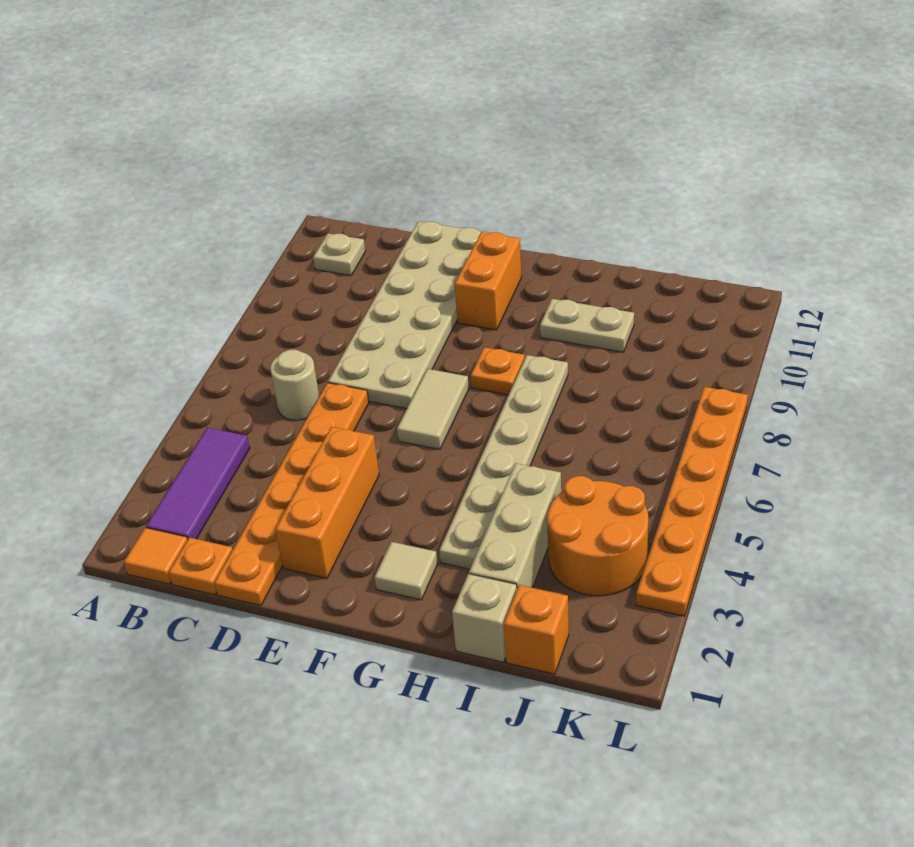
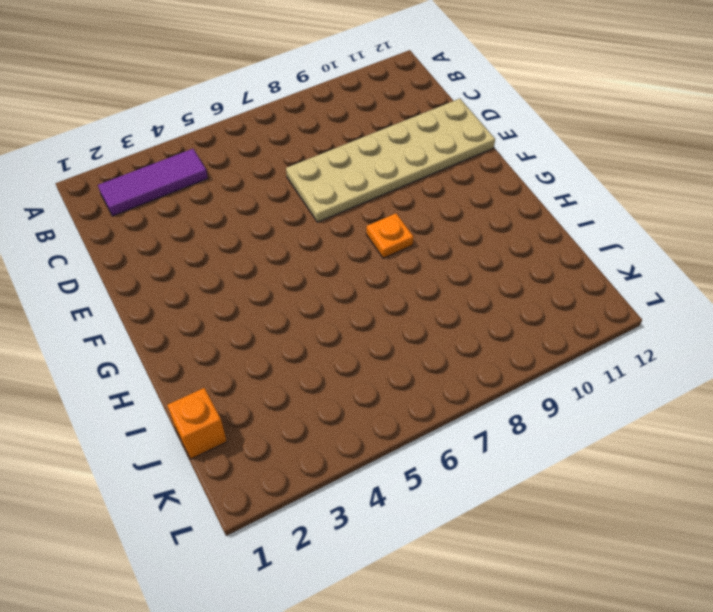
none -> orange 1x1 tile [124,528,188,584]
none -> tan 1x1 plate [313,233,365,276]
none -> orange 1x1 plate [169,538,232,595]

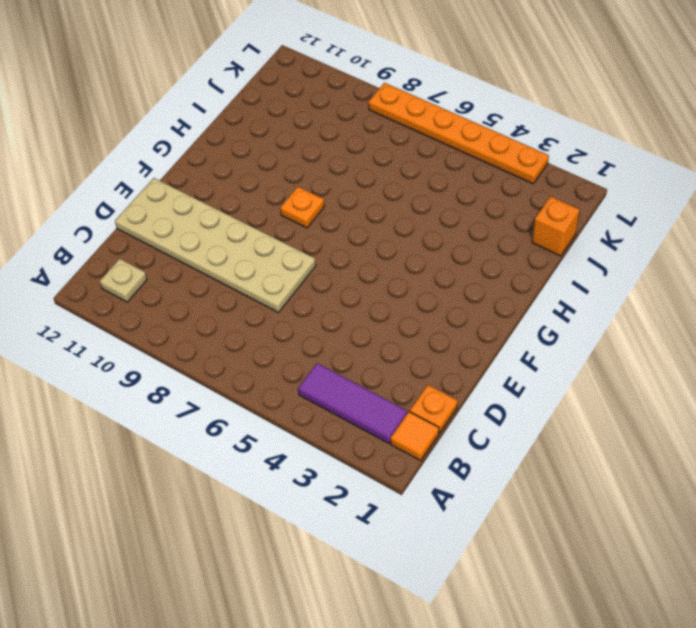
none -> tan 1x1 round brick [270,350,319,420]
none -> orange 1x6 plate [214,383,369,606]
none -> orange 1x3 brick [275,427,379,578]

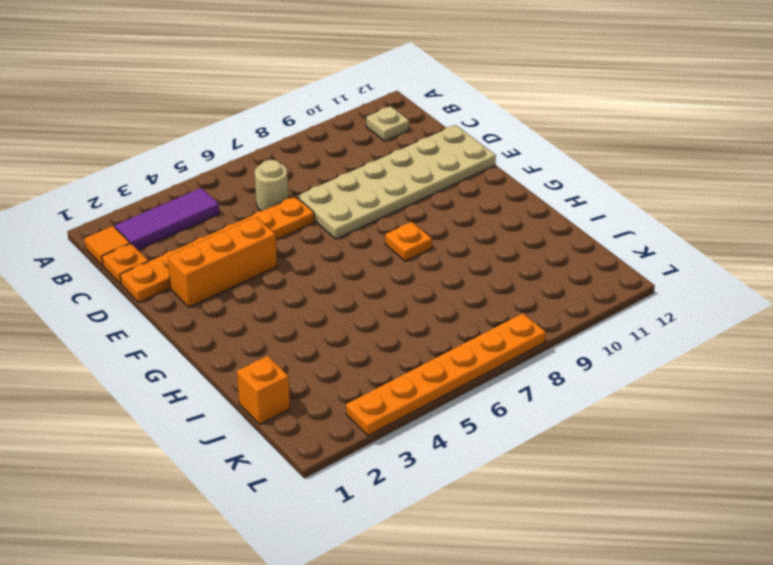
none -> tan 1x2 tile [397,369,469,449]
none -> orange 1x2 brick [455,232,522,330]
none -> tan 1x1 tile [374,542,437,600]

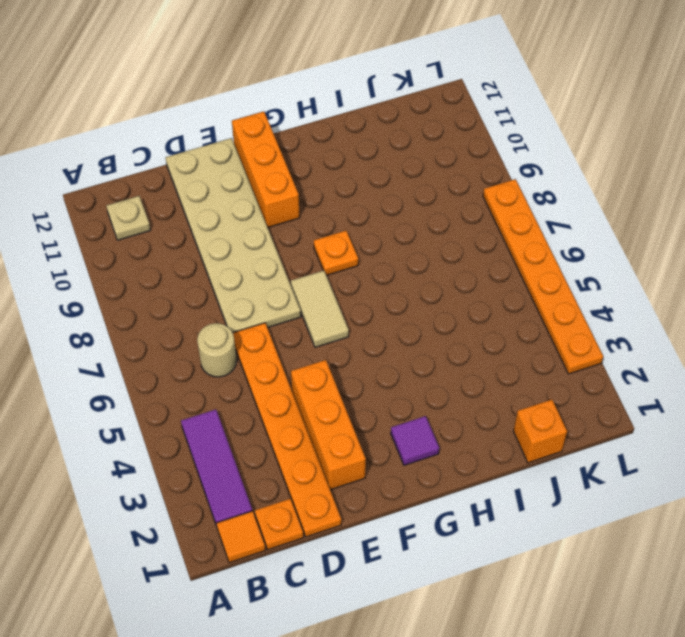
orange 1x3 brick [232,111,300,227] -> orange 1x2 brick [455,232,522,330]
purple 1x1 tile [391,416,439,465] -> tan 1x1 tile [374,542,437,600]
none -> tan 1x6 plate [439,355,568,569]
none -> tan 1x2 plate [540,299,634,352]
none -> tan 1x1 brick [452,574,517,662]

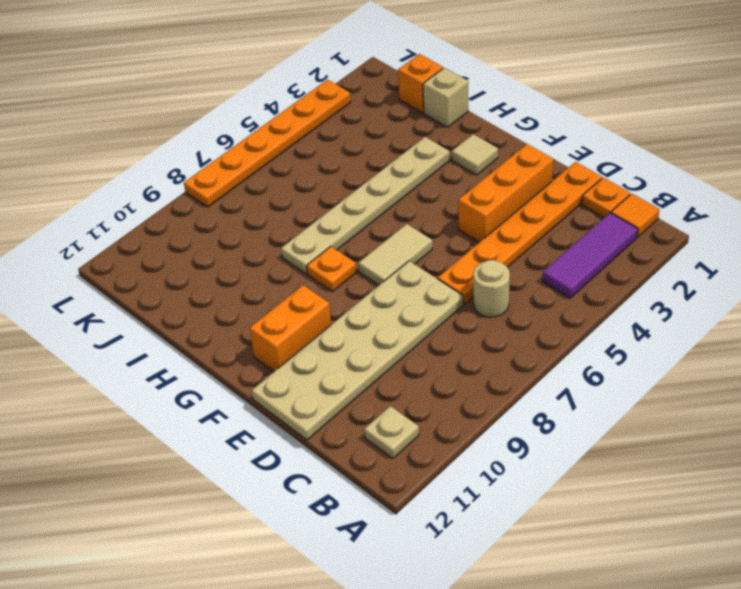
none -> tan 1x2 plate [540,299,634,352]
none -> tan 1x3 brick [469,463,561,588]
none -> orange 2x2 round brick [547,476,648,596]

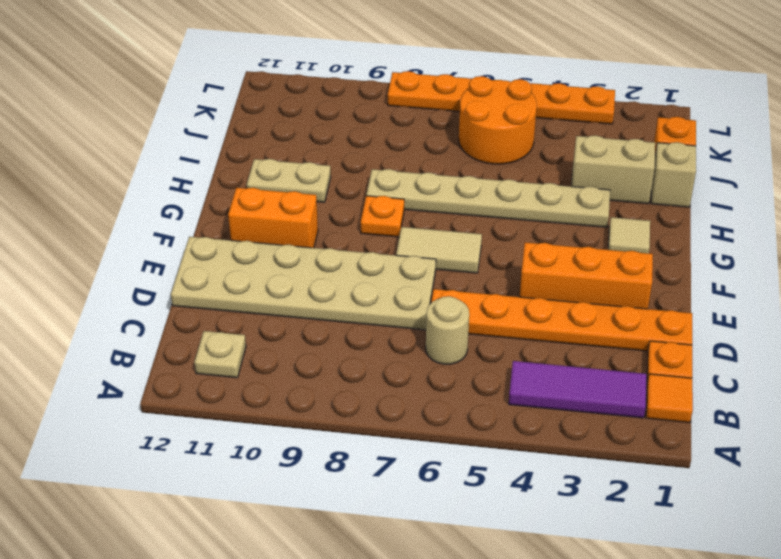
tan 1x2 plate [247,159,331,202] -> tan 1x2 plate turned to [540,299,634,352]
tan 1x2 brick [571,135,655,204] -> tan 1x3 brick [469,463,561,588]
orange 2x2 round brick [459,76,537,164] -> orange 2x2 round brick moved to [547,476,648,596]

